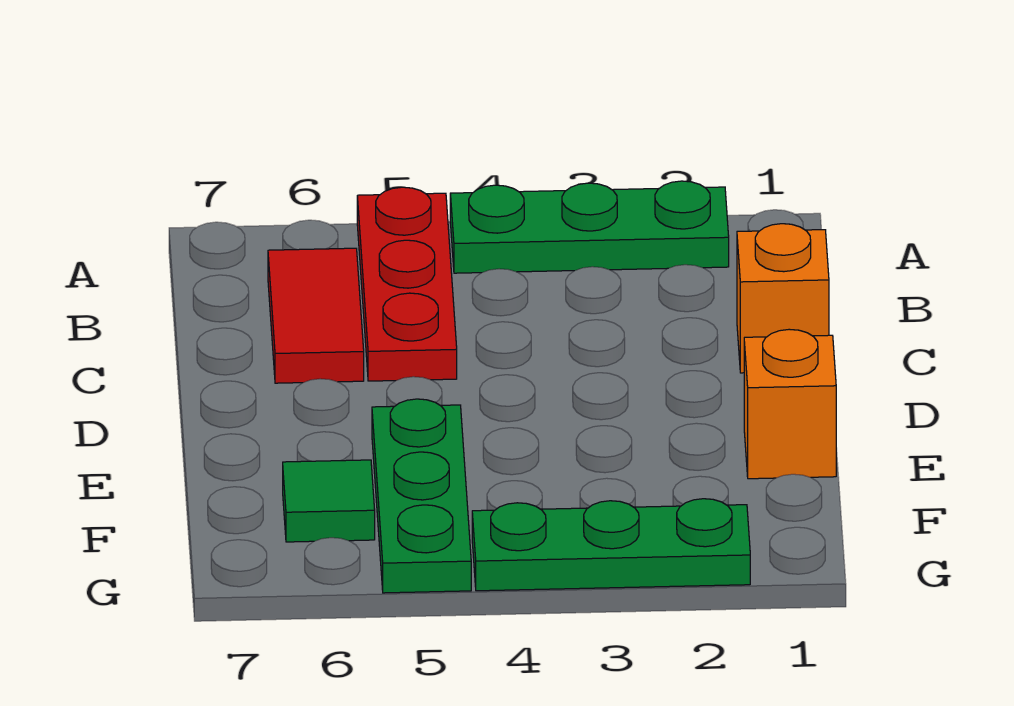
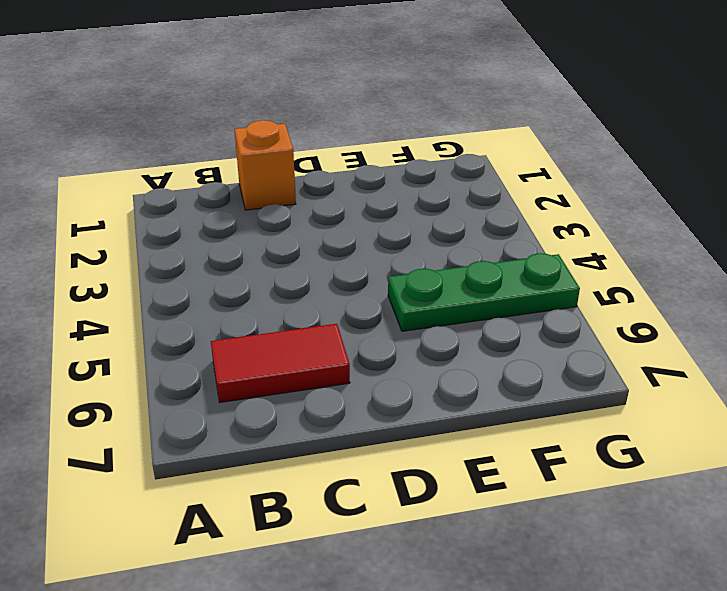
none -> green 1x3 plate [450,181,729,273]
none -> red 1x3 plate [357,187,457,381]

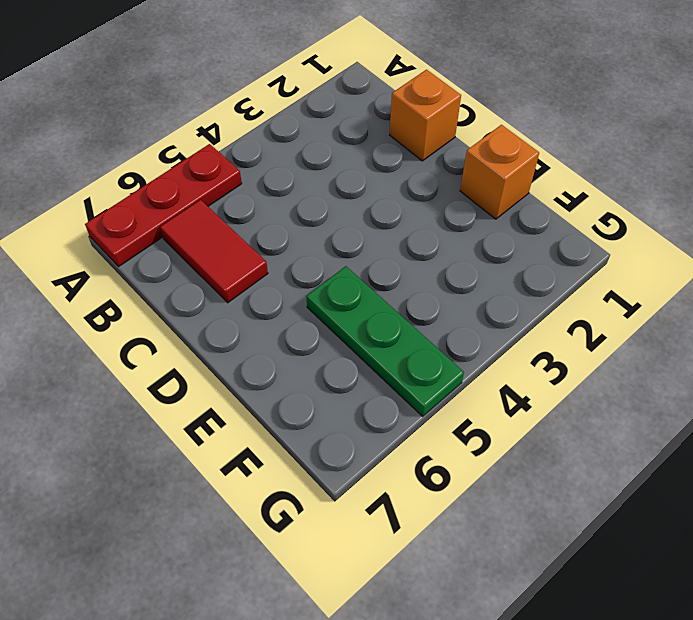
red 1x3 plate [85,144,242,266] -> red 1x3 plate turned to [357,187,457,381]
none -> green 1x3 plate [450,181,729,273]
none -> green 1x1 tile [283,460,375,542]

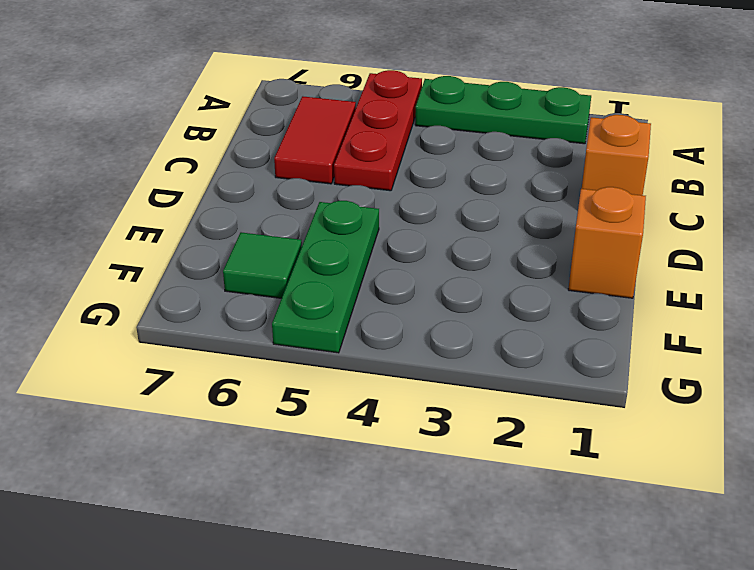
none -> green 1x3 plate [472,499,750,591]

